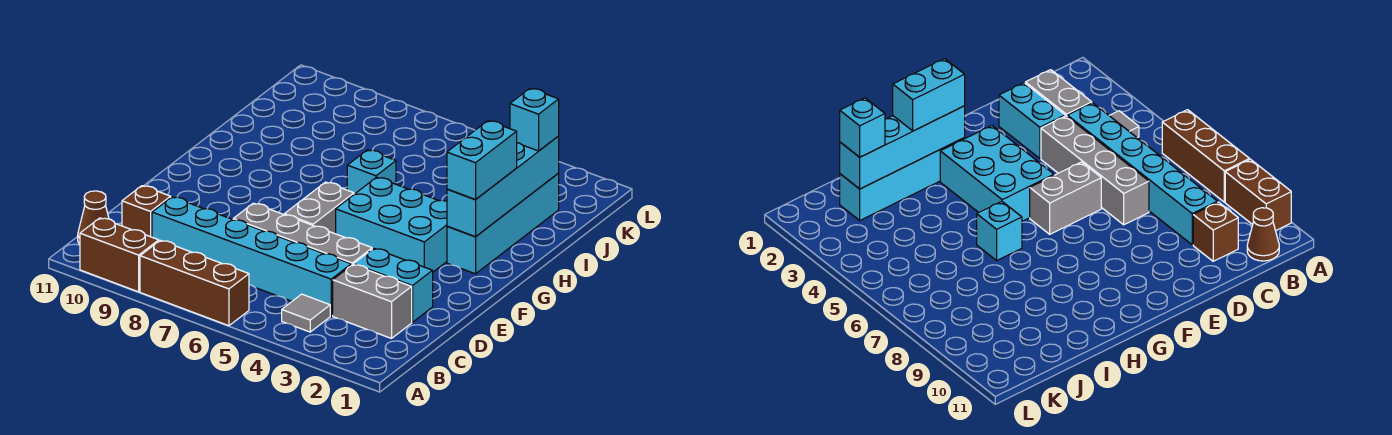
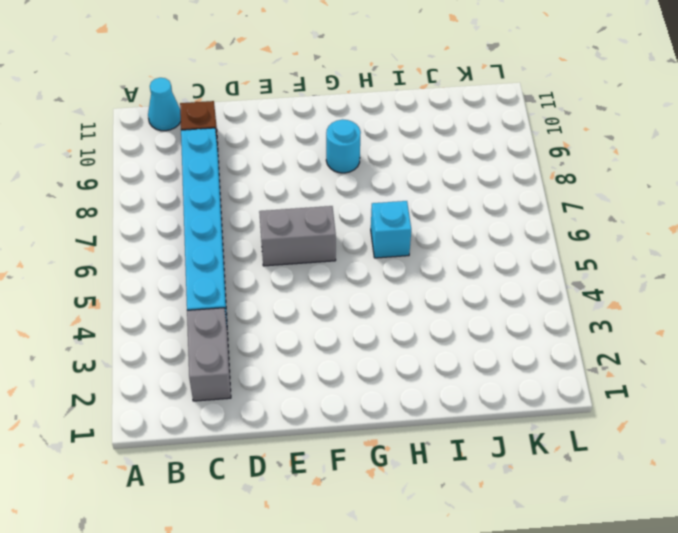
cyan 1x1 cone [148,78,181,131] -> brown 1x1 cone [78,191,109,244]
cyan 1x1 round brick [326,119,361,173] -> none
none -> brown 1x3 brick [140,240,249,326]
none -> brown 1x2 brick [80,218,159,292]
none -> grey 1x1 tile [282,294,330,332]

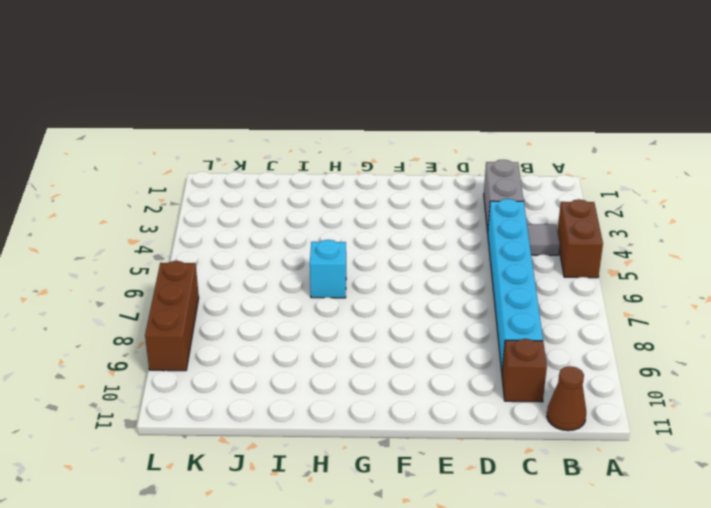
brown 1x2 brick [558,199,603,278] -> brown 1x2 brick moved to [80,218,159,292]
brown 1x3 brick [145,261,199,371] -> brown 1x3 brick moved to [140,240,249,326]
none -> cyan 1x2 brick [354,248,433,322]
none -> grey 1x4 brick [233,203,372,265]
none -> grey 1x2 brick [284,182,354,234]

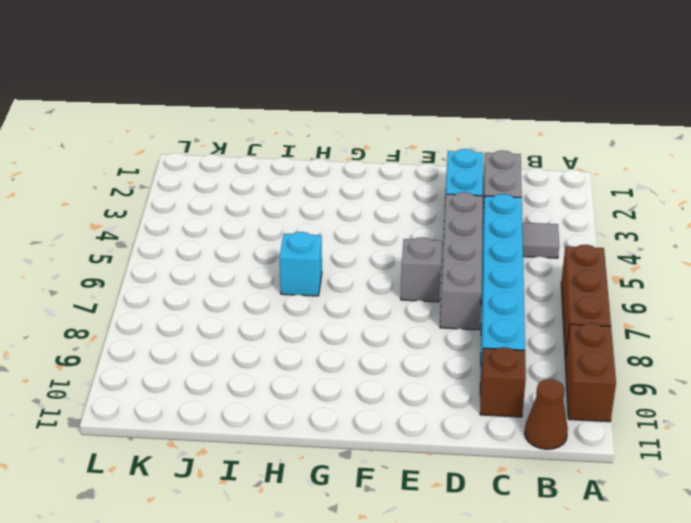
grey 1x1 brick [401,237,442,302] -> grey 1x2 brick [284,182,354,234]
none -> cyan 2x3 brick [336,177,447,272]
none -> cyan 1x4 brick [447,174,559,274]
none -> cyan 1x4 brick [447,136,559,237]

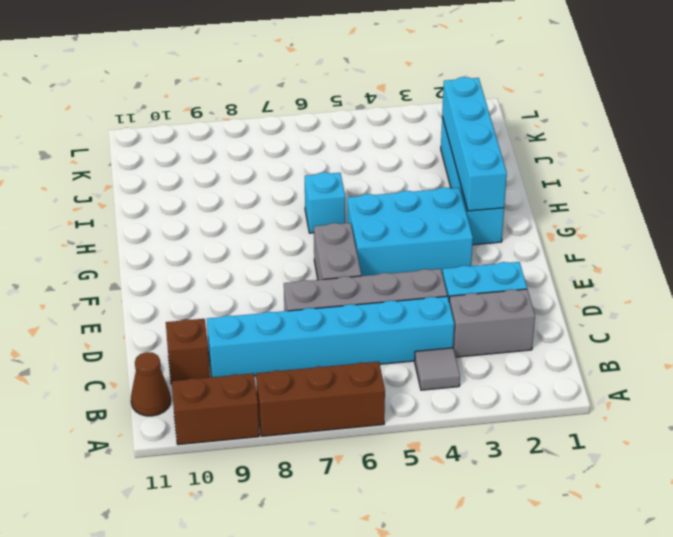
none -> cyan 1x2 brick [447,121,517,199]
none -> cyan 1x1 brick [510,88,559,151]

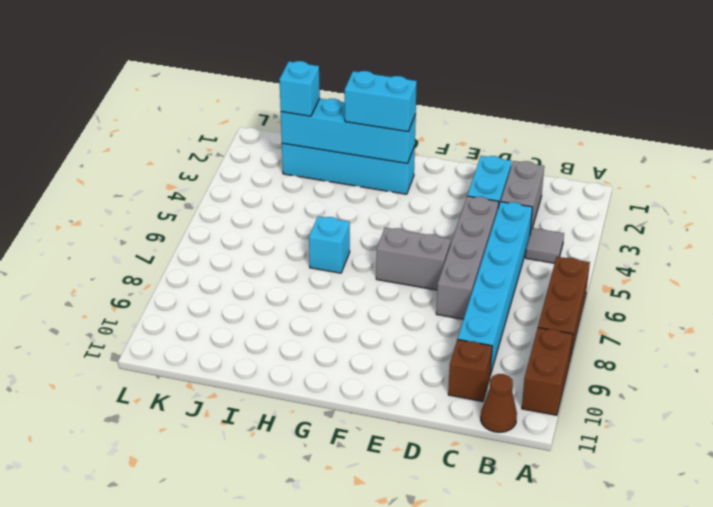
none -> cyan 2x3 brick [336,177,447,272]

